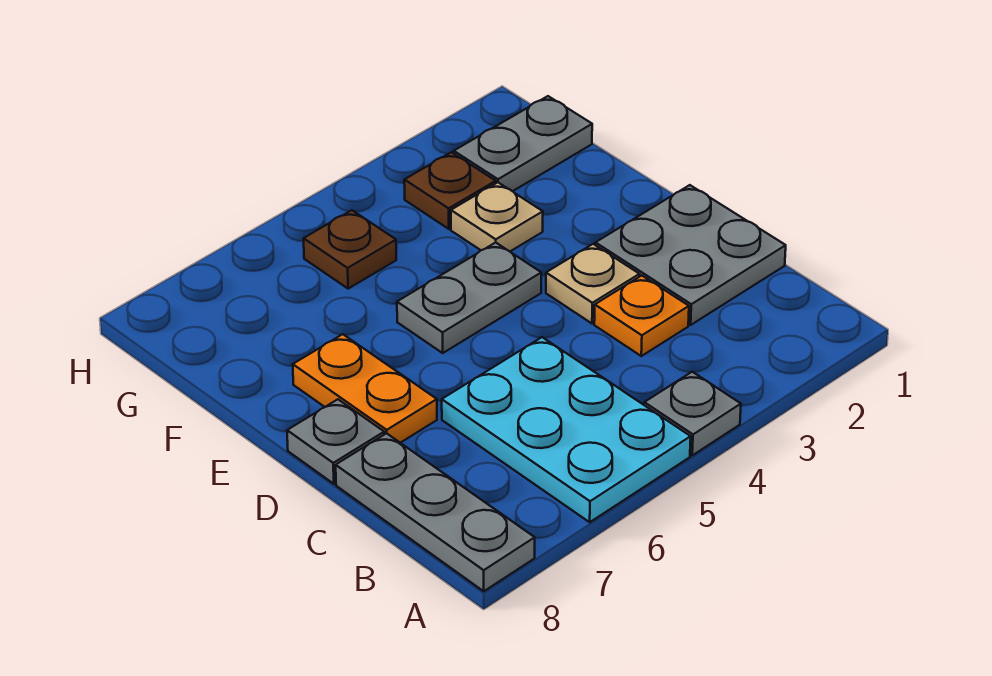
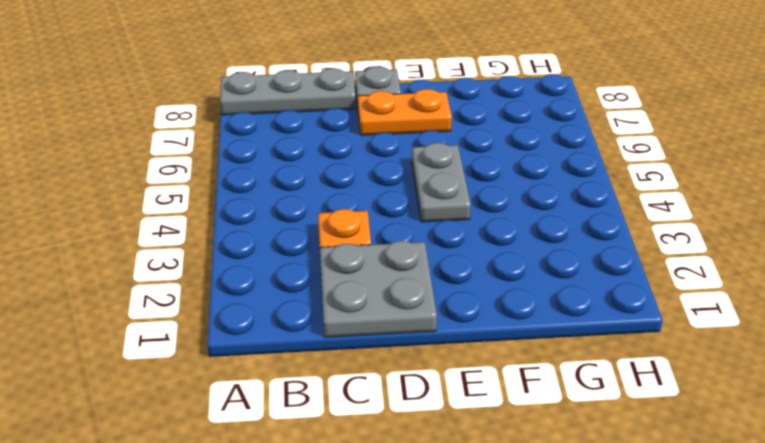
none -> grey 1x1 plate [644,372,741,455]
none -> cyan 2x3 plate [442,337,691,522]
none -> tan 1x1 plate [546,244,639,324]

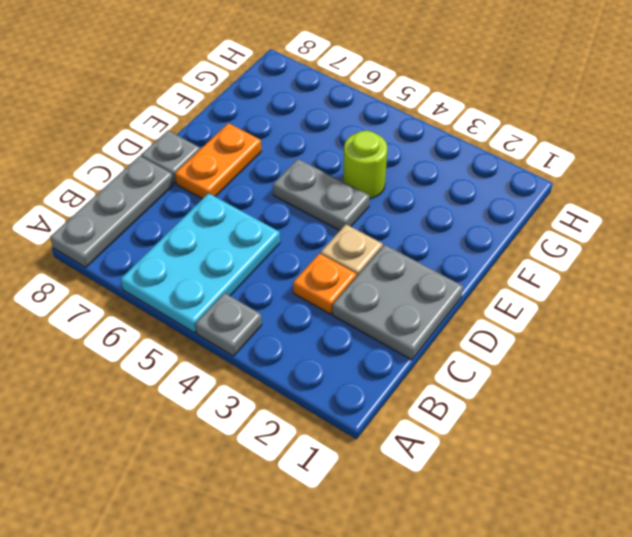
lime 1x1 round brick [343,131,387,199] -> none
none -> tan 1x1 plate [451,182,543,251]
none -> grey 1x2 plate [454,96,592,191]
none -> brown 1x1 plate [404,152,496,229]

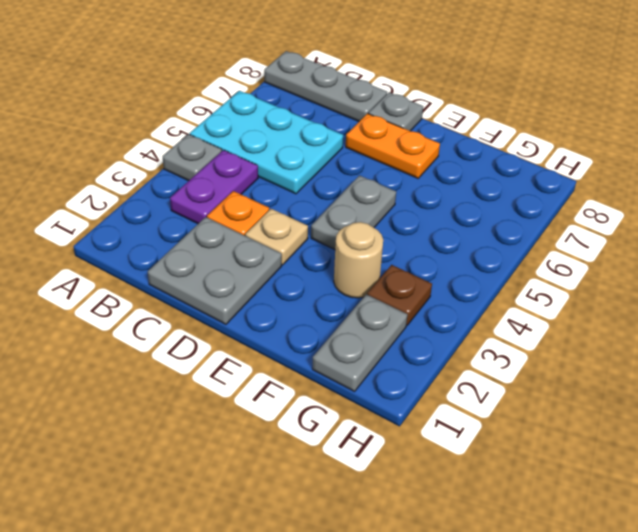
purple 1x2 plate [170,150,258,224] -> none
tan 1x1 round brick [334,222,383,298] -> tan 1x1 plate [451,182,543,251]
none -> brown 1x1 plate [304,210,396,289]

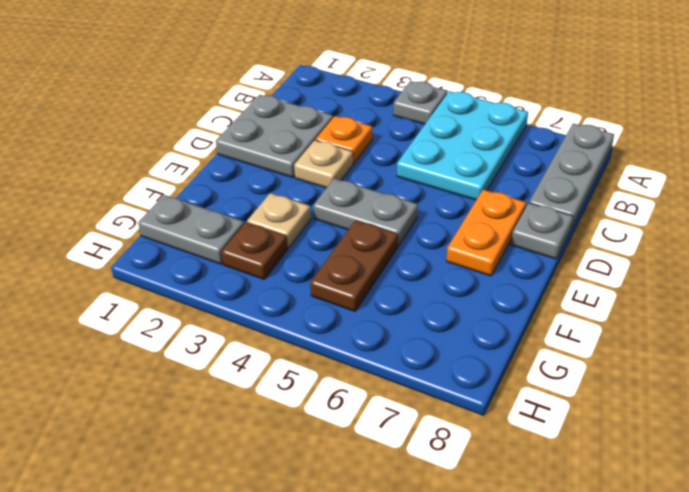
brown 1x2 plate [310,220,398,311] -> brown 1x1 plate [304,210,396,289]

